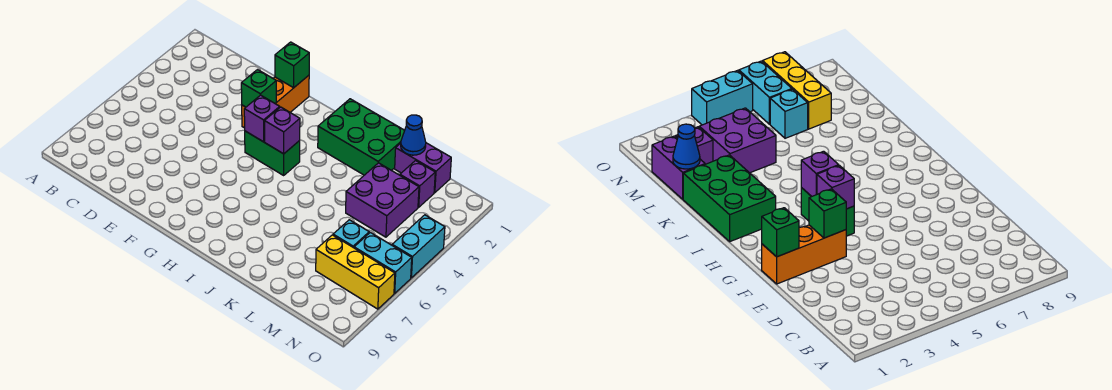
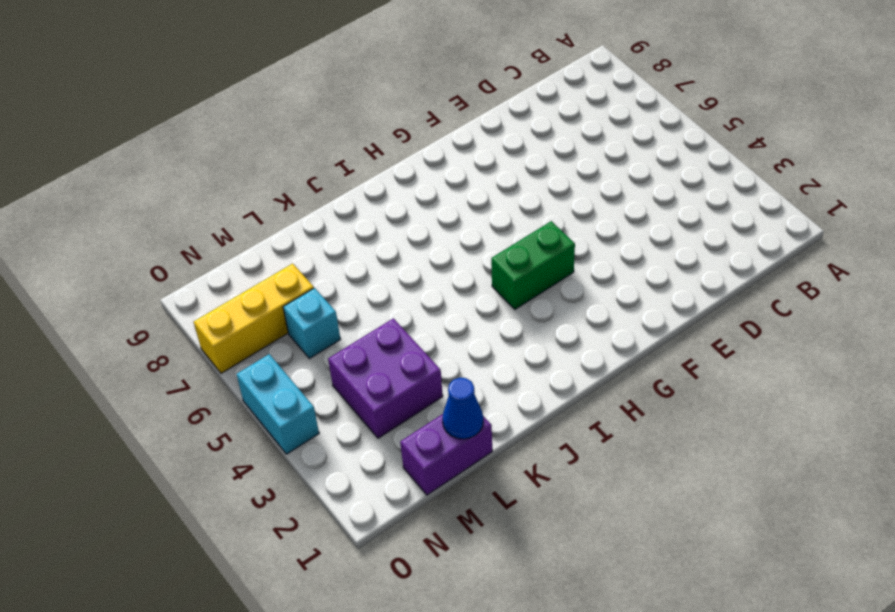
none -> orange 1x3 brick [242,75,309,128]
none -> green 2x3 brick [318,99,405,175]
none -> purple 1x1 brick [400,161,435,207]

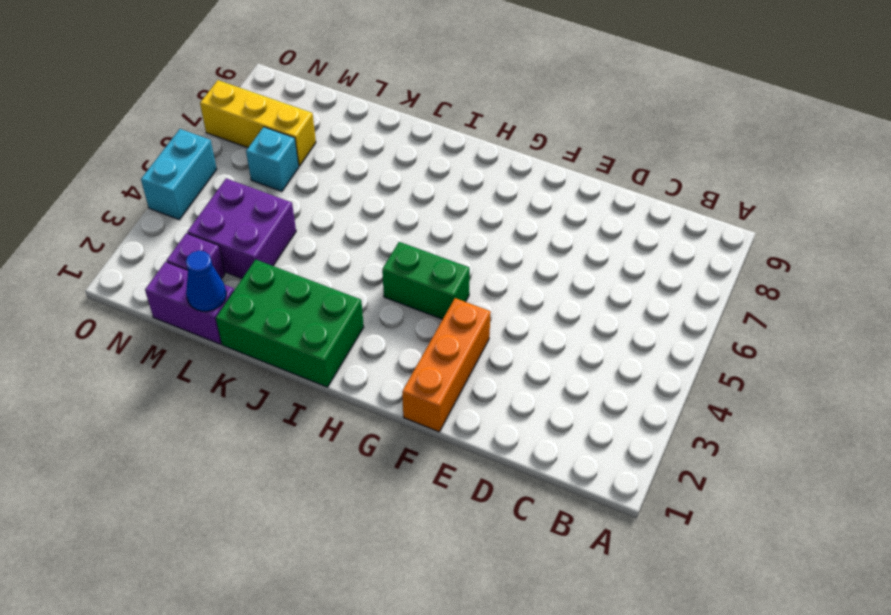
none -> cyan 1x2 brick [354,232,412,293]
none -> green 1x1 brick [275,42,309,88]
none -> green 1x1 brick [241,70,276,107]

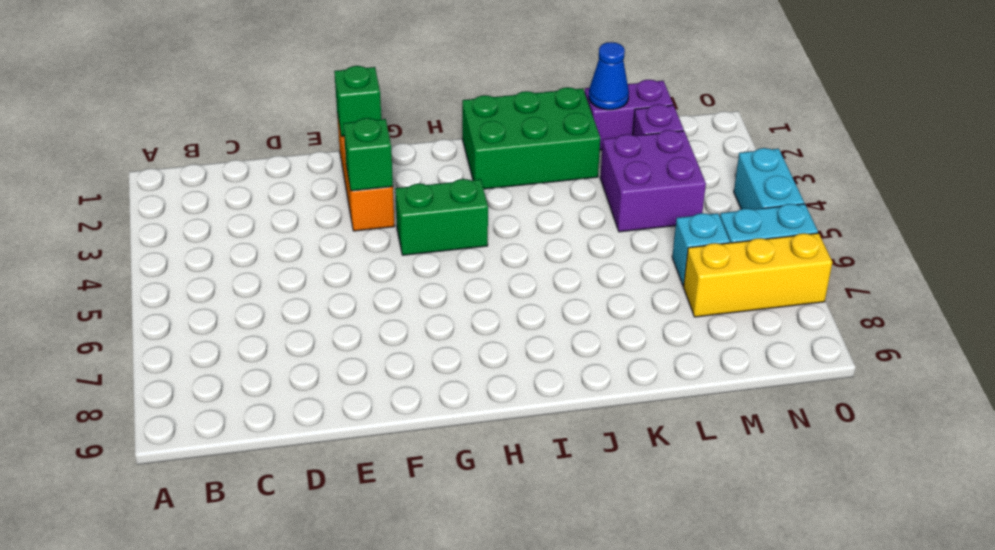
none -> purple 1x1 brick [244,95,280,142]
none -> purple 1x1 brick [265,107,300,154]

